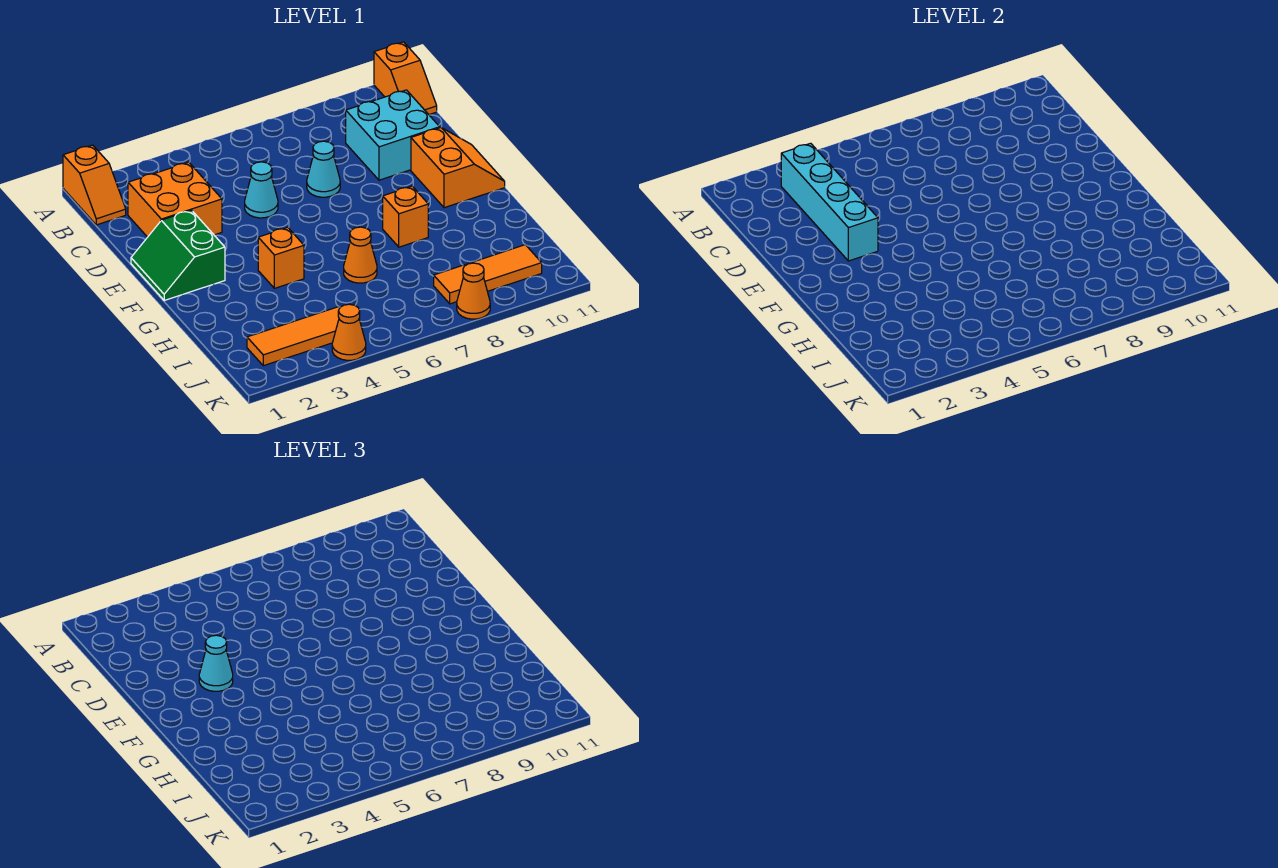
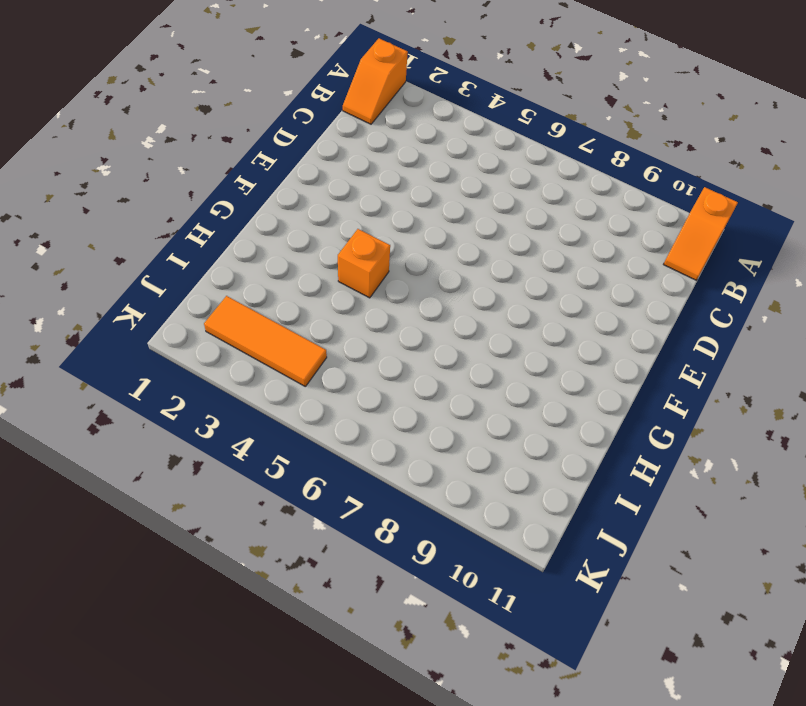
none -> orange 2x2 brick [128,162,222,237]
none -> cyan 2x2 brick [346,90,440,180]
none -> cyan 1x1 cone [245,162,278,218]

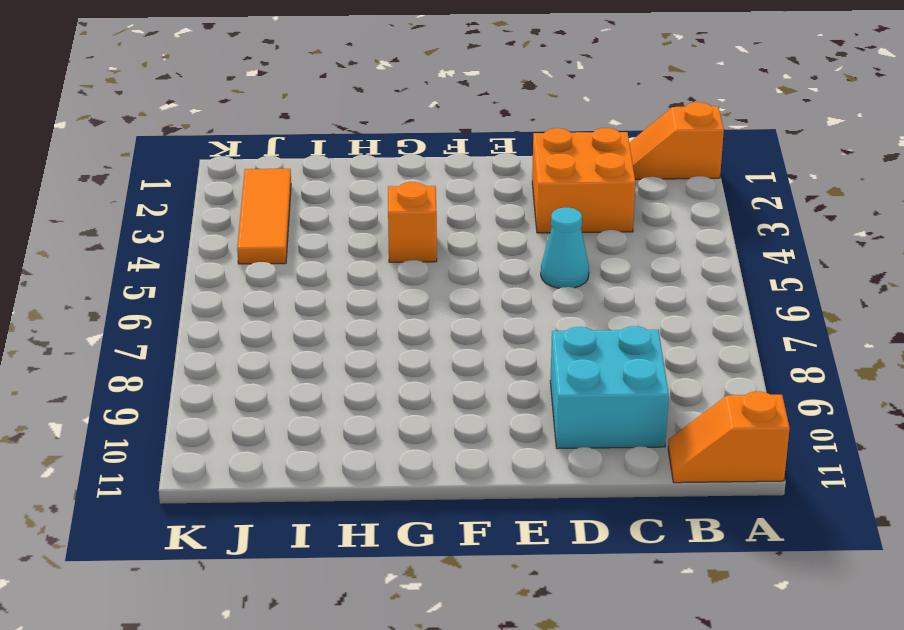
none -> cyan 1x1 cone [307,141,340,197]
none -> green 2x2 slope [131,210,225,300]
none -> orange 2x2 slope [411,128,505,208]

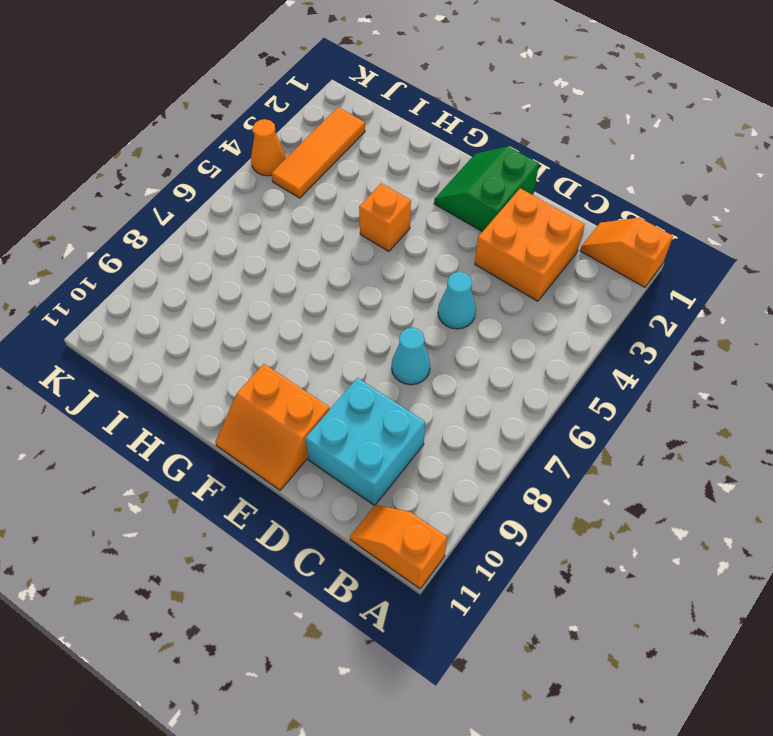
green 2x2 slope [434,146,539,232] -> green 2x2 slope turned to [131,210,225,300]
none -> orange 1x1 brick [383,186,428,247]
none -> orange 1x1 cone [344,227,377,283]
none -> orange 1x3 tile [434,245,542,304]

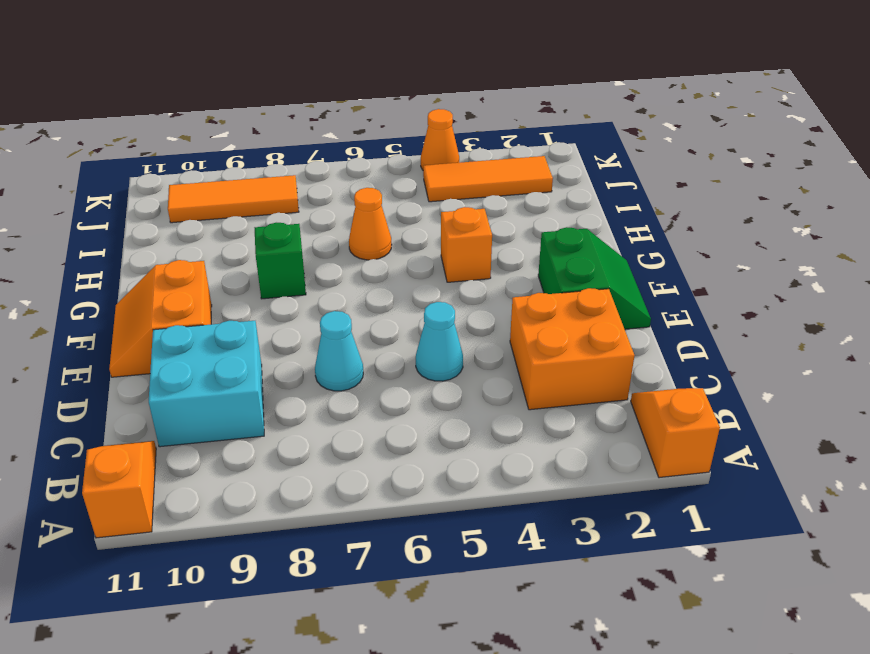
green 1x1 brick [255,223,306,299] -> orange 1x1 brick [383,186,428,247]
none -> orange 1x1 cone [457,263,490,319]
none -> cyan 1x4 brick [781,143,878,261]
none -> cyan 1x1 cone [199,635,233,691]

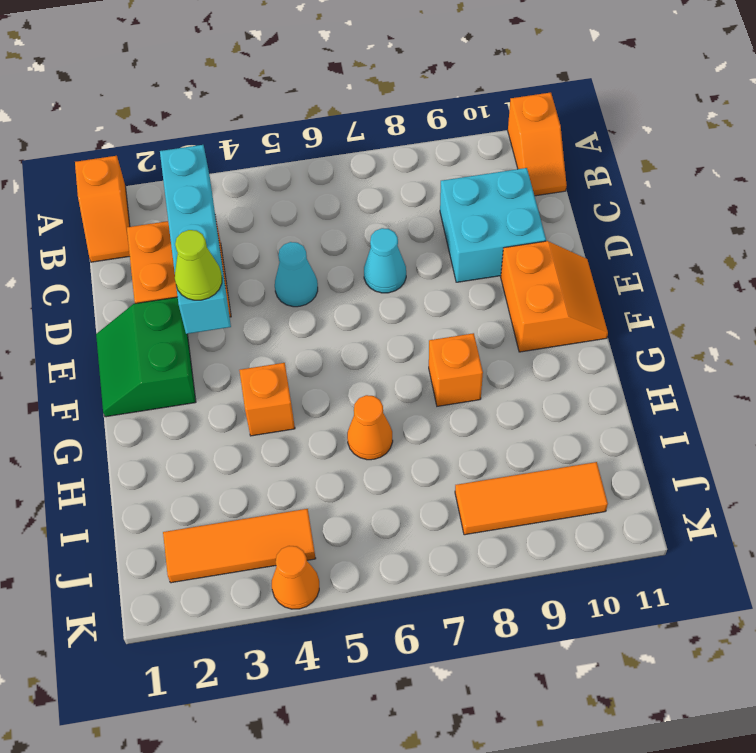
lime 1x1 cone [175,230,222,300] -> cyan 1x1 cone [199,635,233,691]
none -> orange 1x1 cone [457,263,490,319]

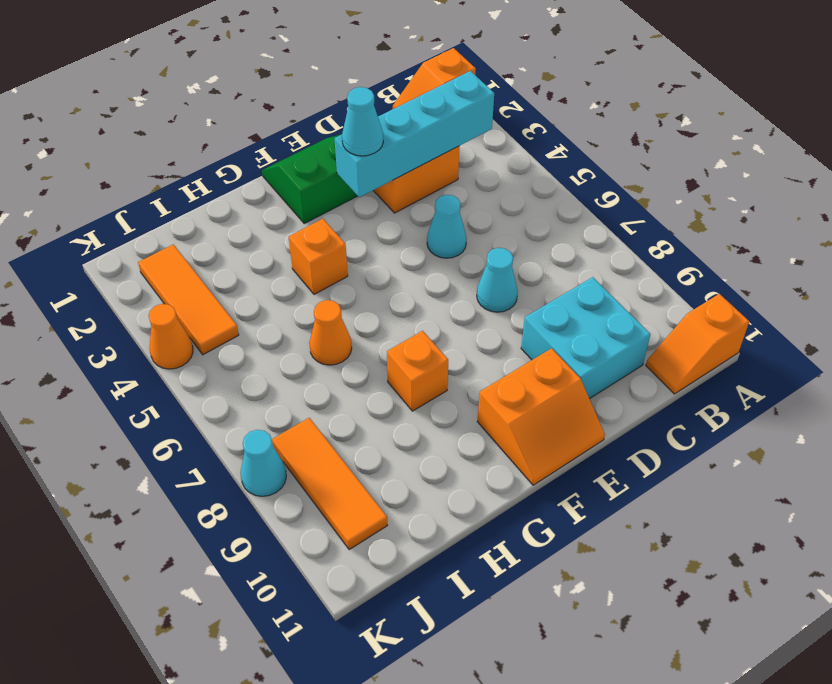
cyan 1x1 cone [241,430,286,496] -> orange 1x1 cone [457,263,490,319]

